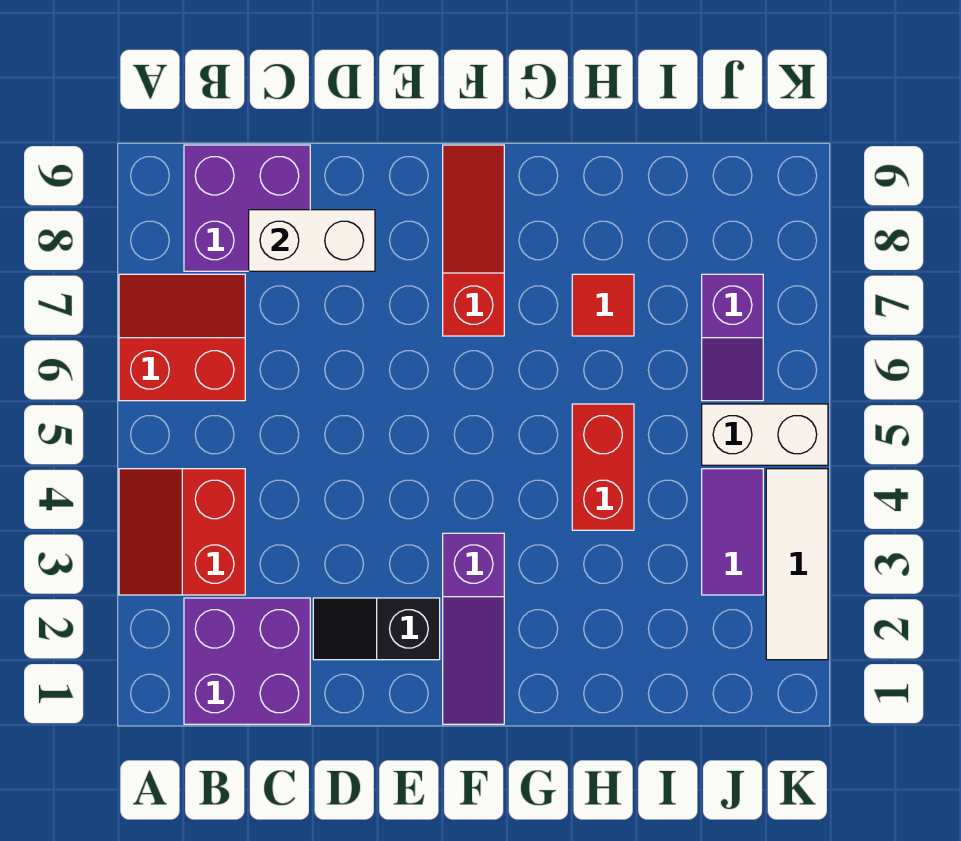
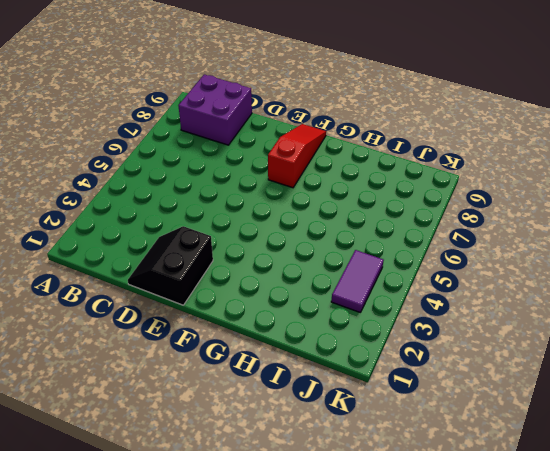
black 2x2 slope [128,226,213,305] -> black 1x2 slope [313,598,440,660]
none -> red 2x2 slope [119,469,245,595]
none -> red 2x2 slope [119,274,245,401]
none -> purple 2x2 brick [184,598,310,724]

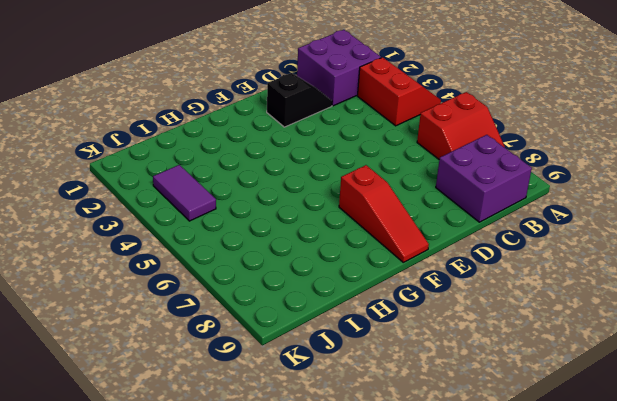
none -> purple 1x3 slope [443,533,504,724]
none -> red 1x2 brick [572,404,634,530]
none -> red 1x1 tile [572,274,634,336]

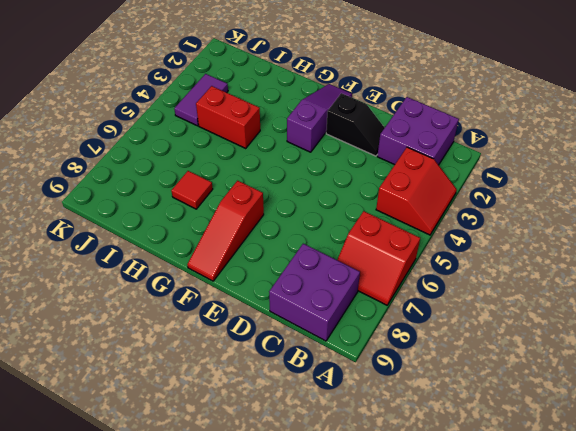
red 1x2 brick [196,86,260,148] -> red 1x2 brick turned to [572,404,634,530]
none -> white 1x2 brick [702,404,828,465]
none -> purple 1x2 slope [702,274,763,401]
none -> white 1x3 tile [766,469,828,660]

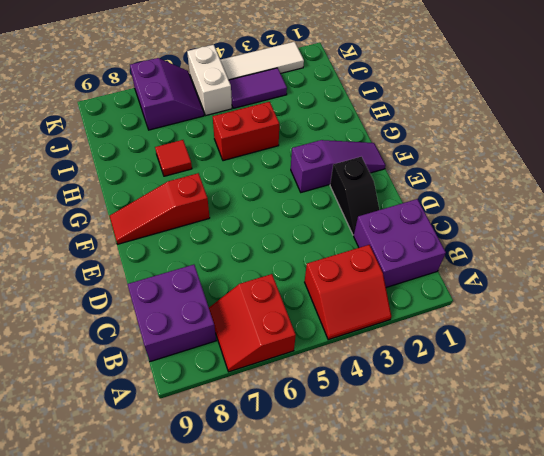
purple 2x2 slope [130,58,204,130] -> purple 1x2 slope [702,274,763,401]
none -> white 1x2 brick [249,210,375,271]

